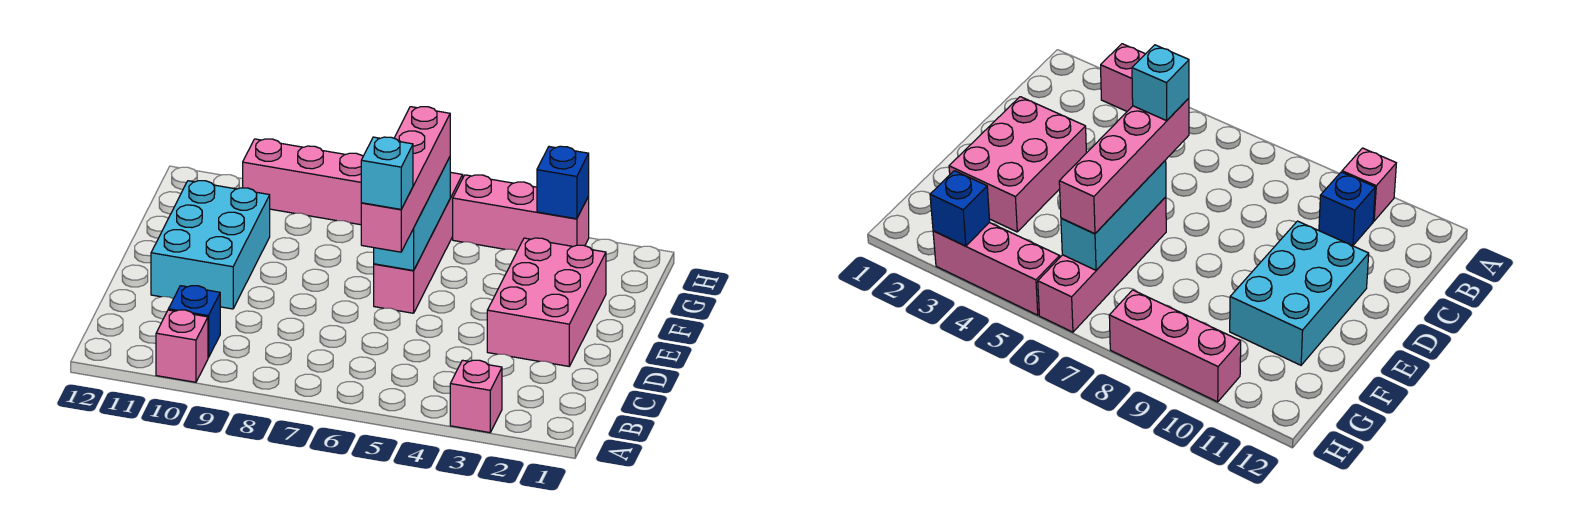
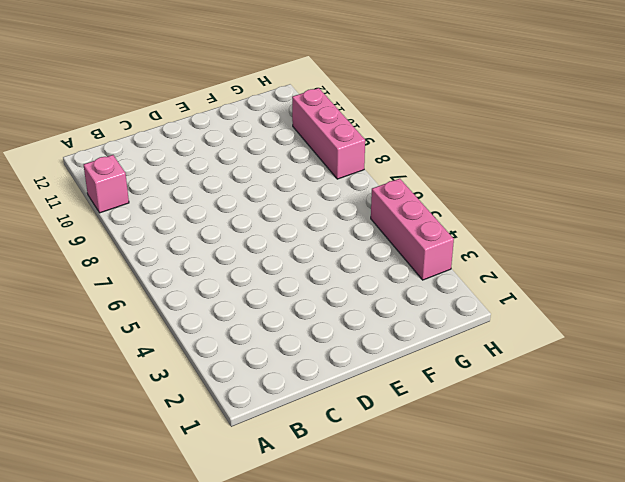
none -> pink 1x1 brick [450,360,502,433]
none -> blue 1x1 brick [168,286,220,358]
none -> pink 2x3 brick [487,238,606,366]

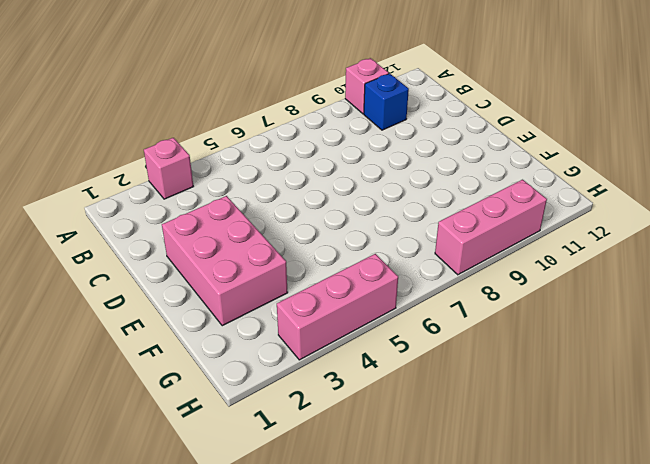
none -> cyan 2x3 brick [151,181,270,309]
none -> pink 1x4 brick [374,172,463,313]
none -> cyan 1x3 brick [374,157,450,271]

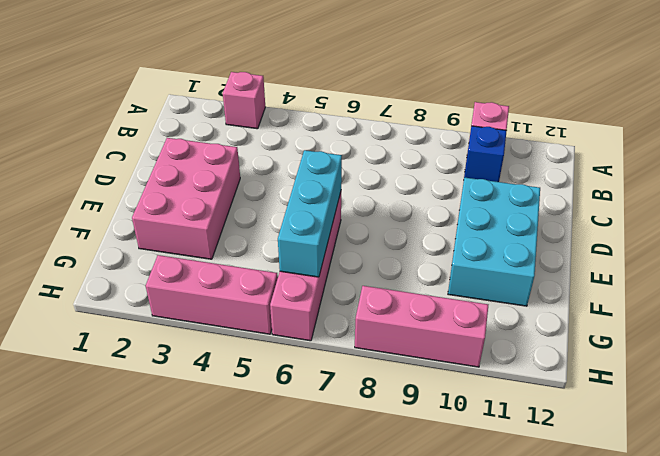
none -> blue 1x1 brick [537,146,589,219]
none -> pink 1x4 brick [361,107,450,252]
none -> cyan 1x1 brick [361,137,413,209]

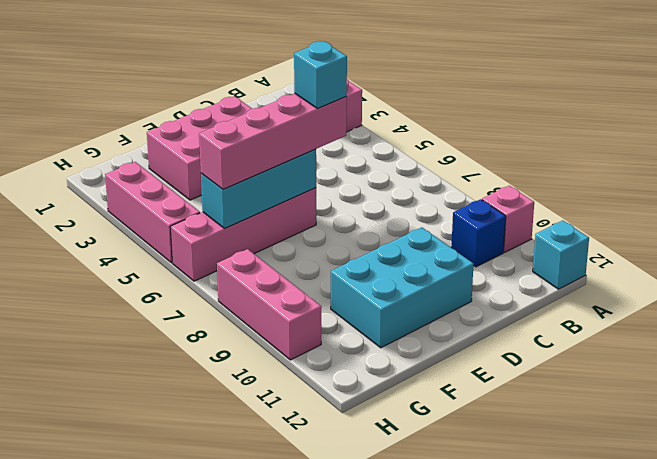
cyan 1x1 brick [533,220,589,289] -> none
none -> blue 1x1 brick [537,146,589,219]

